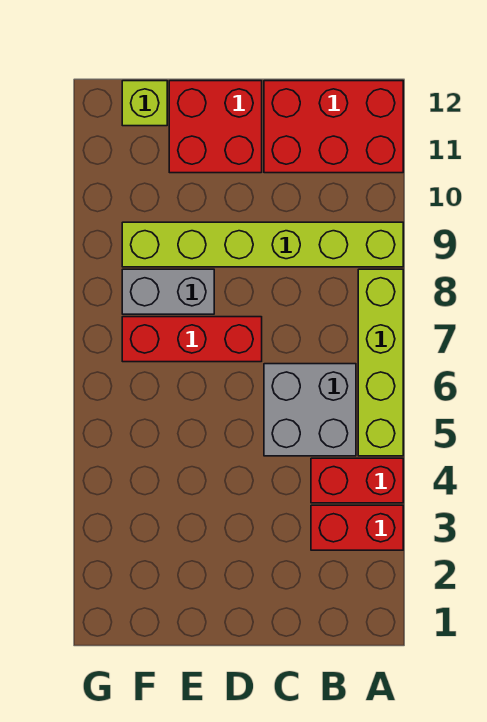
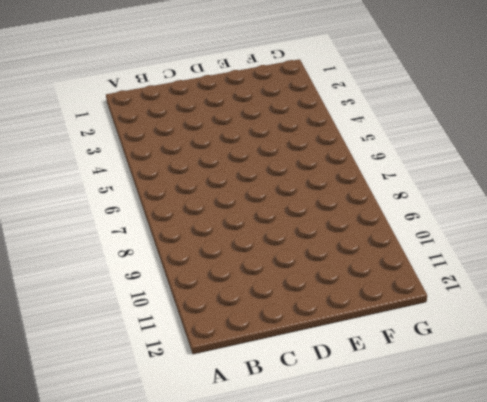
none -> red 1x2 brick [311,505,403,550]
none -> red 1x2 brick [311,458,403,503]

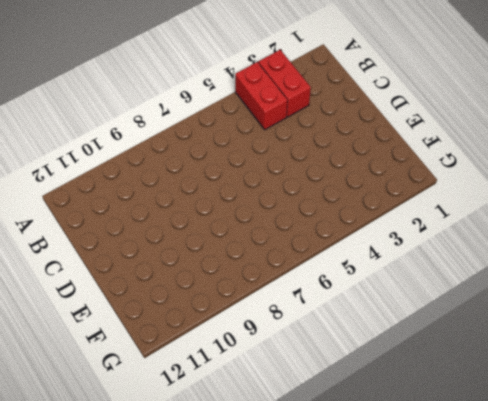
none -> lime 1x4 brick [358,269,403,456]
none -> lime 1x6 brick [122,222,403,267]

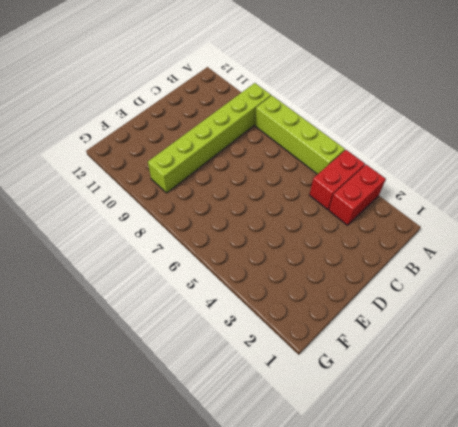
none -> red 2x3 brick [264,81,403,173]
none -> grey 2x2 brick [264,364,356,456]

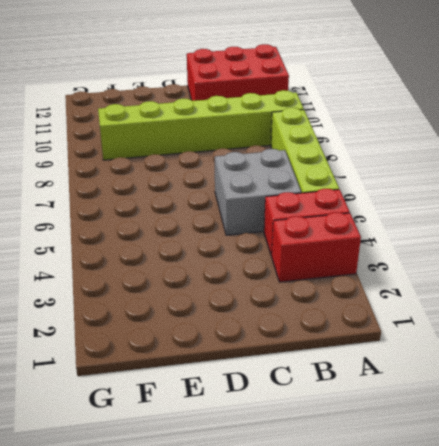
none -> red 1x3 brick [122,317,262,362]
none -> red 2x2 brick [169,81,262,173]

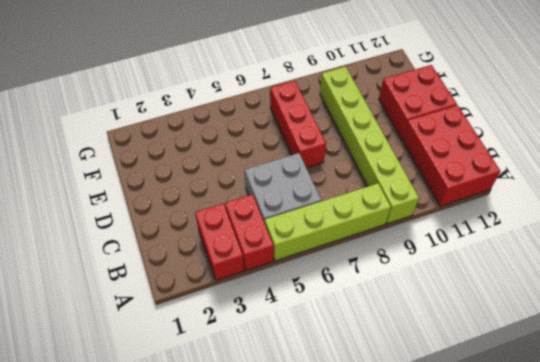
none -> grey 1x2 brick [122,269,214,314]
none -> lime 1x1 brick [122,81,167,126]

